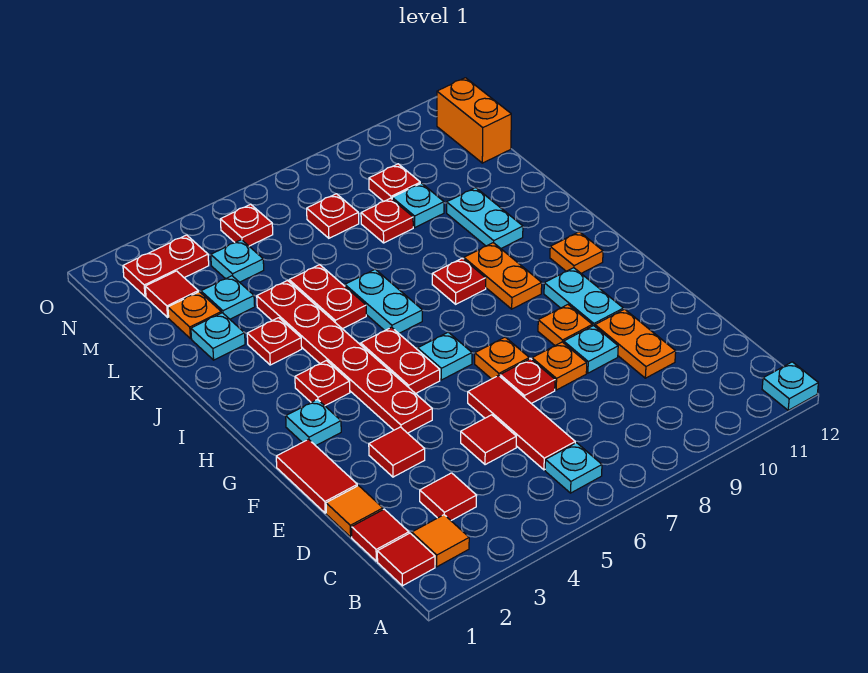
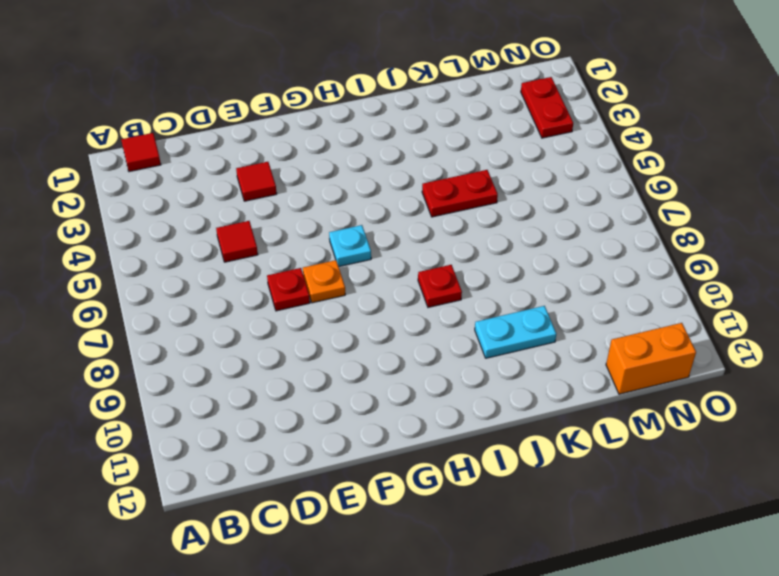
none -> cyan 1x1 plate [762,362,818,410]
none -> orange 1x1 tile [412,515,469,567]
none -> cyan 1x1 plate [545,443,602,493]
none -> red 1x1 tile [352,509,409,561]

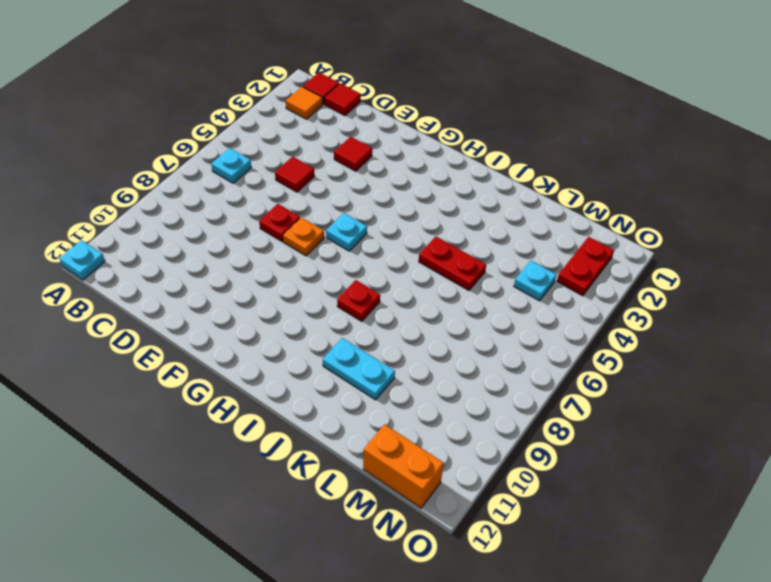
none -> red 1x1 tile [420,473,477,520]
none -> red 1x3 tile [468,376,575,470]
none -> orange 1x1 tile [326,486,383,537]
none -> orange 1x2 plate [595,309,676,378]

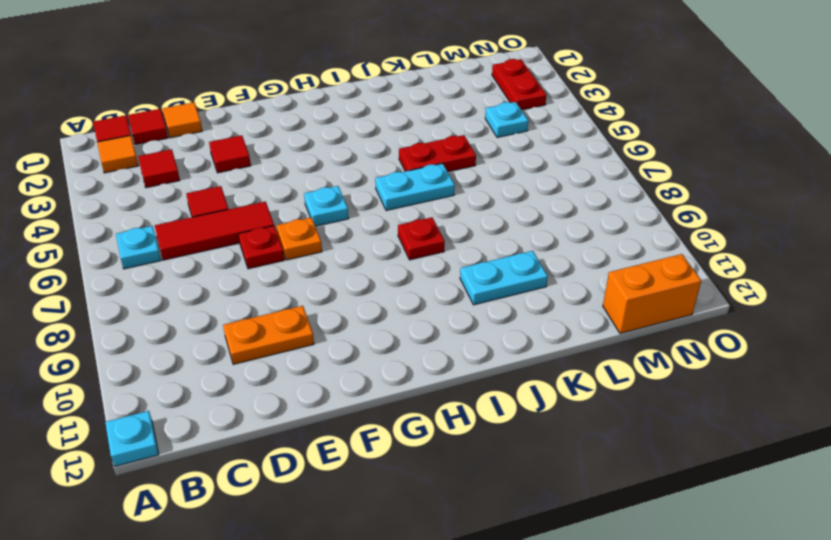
none -> red 1x2 tile [276,439,357,513]
none -> orange 1x1 plate [532,342,587,390]
none -> cyan 1x1 plate [564,326,618,373]
none -> red 1x6 plate [257,281,432,433]

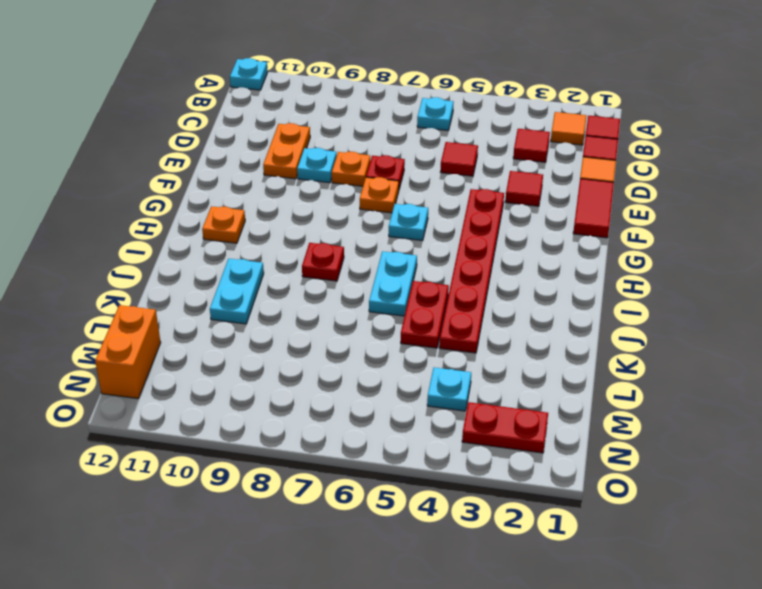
none -> red 1x3 tile [468,376,575,470]
none -> orange 1x1 plate [538,305,592,345]
none -> cyan 1x2 plate [544,268,623,326]
none -> cyan 1x1 plate [286,400,341,446]

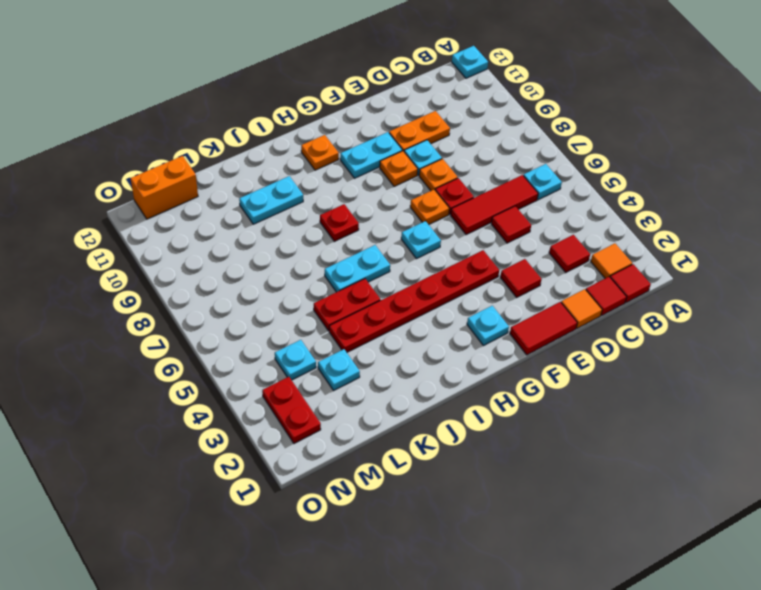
none -> red 1x2 plate [361,327,440,394]
none -> red 1x1 plate [295,360,350,406]
none -> orange 1x2 plate [464,243,542,309]
none -> red 1x1 plate [247,318,302,365]

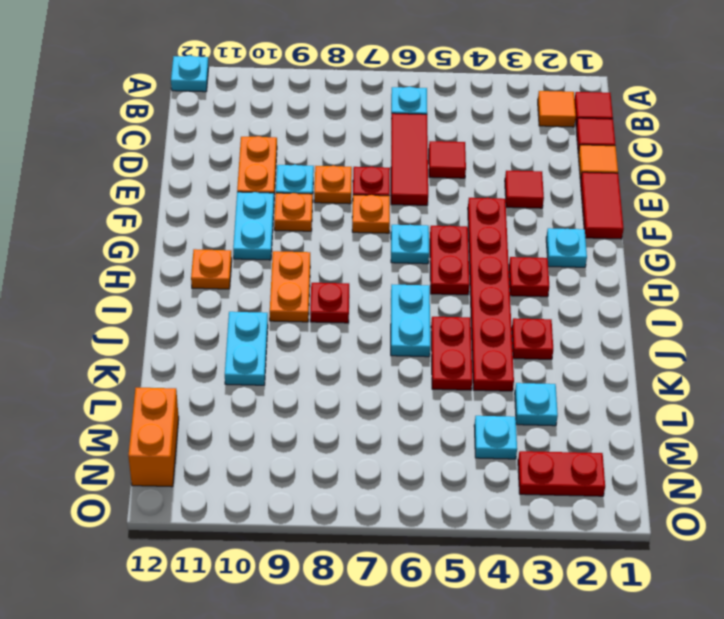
none -> red 1x1 tile [420,473,477,520]
none -> cyan 1x1 plate [191,313,245,360]
none -> orange 1x1 plate [168,292,221,339]
none -> red 1x1 plate [361,198,413,243]

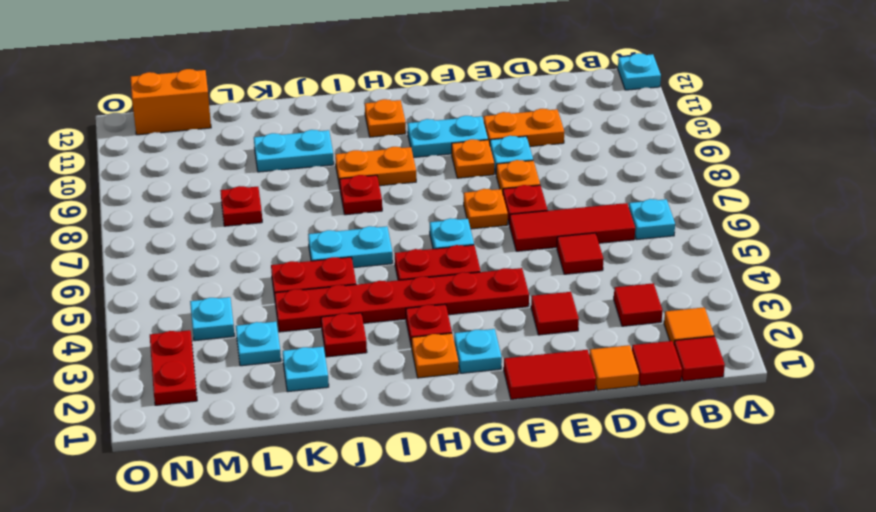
orange 1x1 plate [412,333,459,378] -> orange 1x1 plate moved to [168,292,221,339]
none -> cyan 1x1 plate [392,183,444,227]
none -> red 1x1 tile [145,271,198,317]
none -> red 1x1 plate [307,194,359,238]
none -> red 1x1 plate [369,164,420,202]

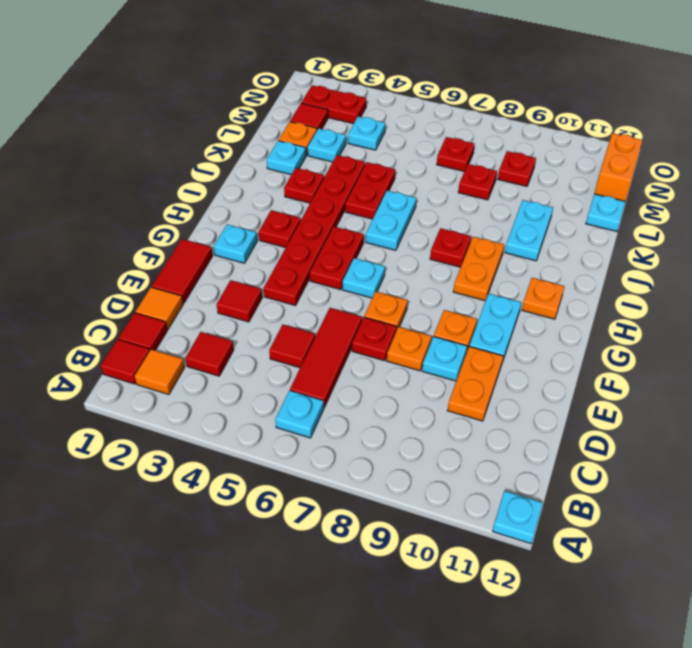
cyan 1x1 plate [586,194,625,231] -> cyan 1x1 plate moved to [392,183,444,227]
none -> red 1x1 plate [220,204,273,246]

